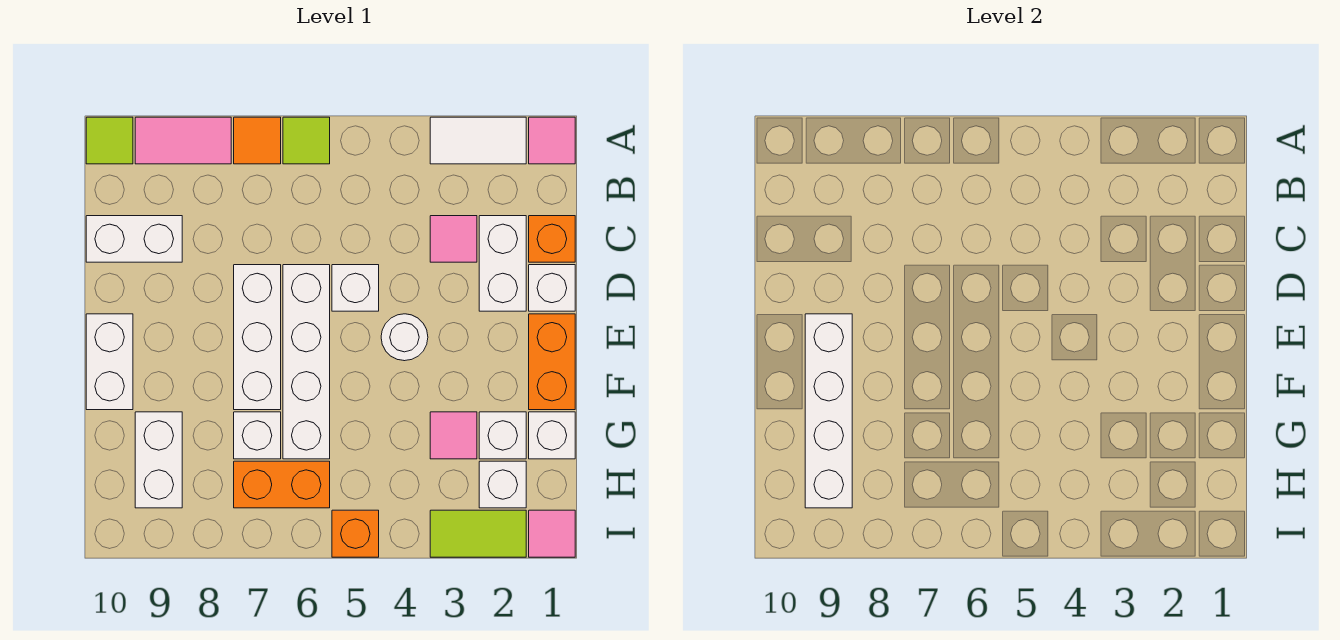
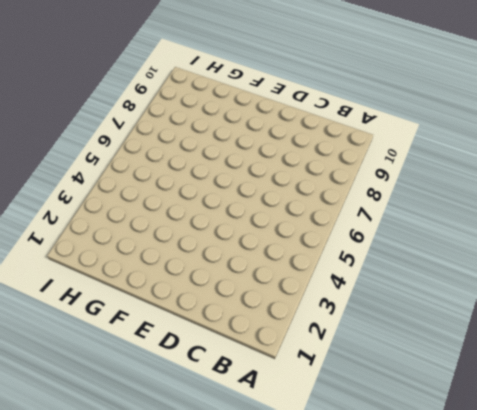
none -> pink 1x1 tile [529,117,575,164]
none -> white 1x2 tile [430,117,526,164]
none -> lime 1x1 tile [283,117,330,164]

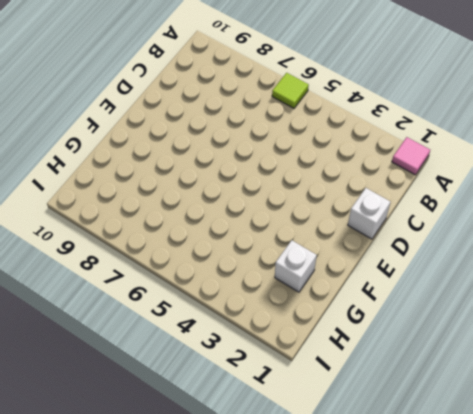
none -> white 1x2 tile [430,117,526,164]
none -> orange 1x1 tile [234,117,281,164]
none -> pink 1x2 tile [135,117,231,164]

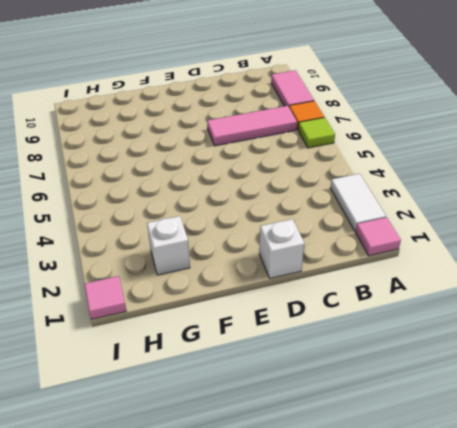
pink 1x3 tile [207,106,297,146] -> white 1x3 brick [234,265,281,410]
none -> lime 1x1 tile [86,117,133,164]
none -> orange 1x1 brick [529,216,575,262]
none -> white 1x2 brick [479,216,526,311]

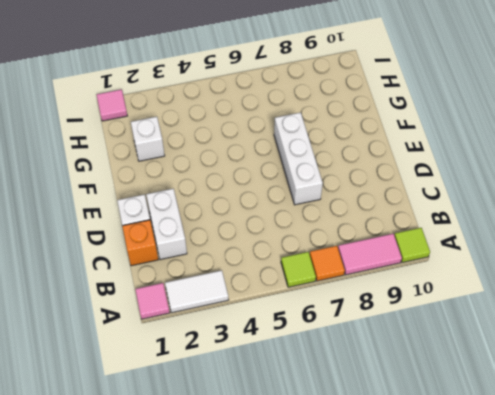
none -> pink 1x1 tile [430,216,477,262]
none -> white 1x2 brick [86,216,182,262]
none -> white 1x1 brick [332,265,379,311]

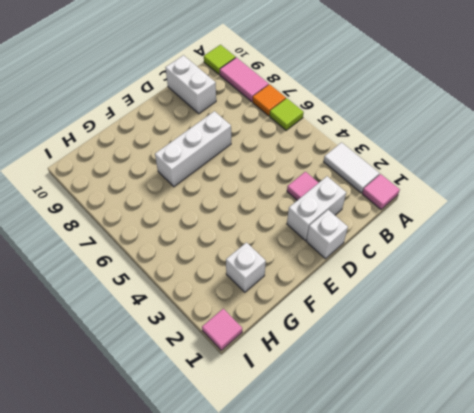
none -> orange 1x1 brick [529,216,575,262]
none -> white 1x1 brick [332,265,379,311]
none -> white 1x4 brick [283,265,330,459]

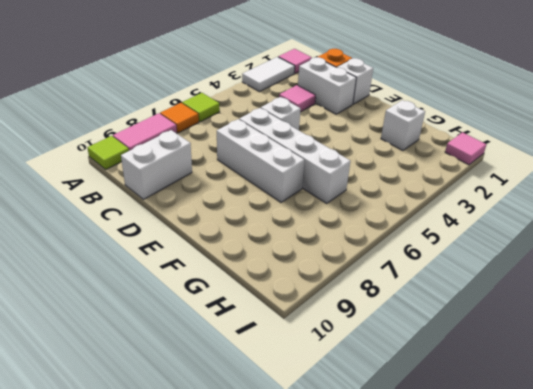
none -> orange 1x2 brick [529,314,575,410]
none -> white 1x1 round brick [381,314,428,361]
none -> white 1x2 brick [86,314,133,410]

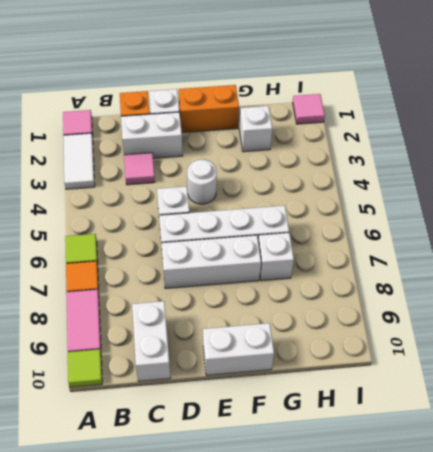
none -> white 1x1 brick [529,412,575,459]
none -> pink 1x1 tile [430,412,477,459]
none -> white 1x2 brick [135,412,182,508]

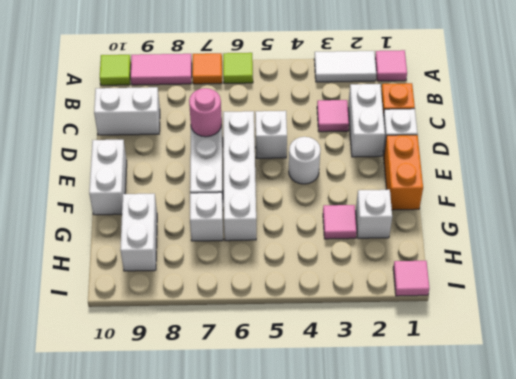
pink 1x1 round brick [189,88,222,137] -> none
none -> white 1x1 brick [529,412,575,459]
none -> white 1x1 brick [479,461,526,508]
none -> orange 1x2 brick [234,461,330,508]

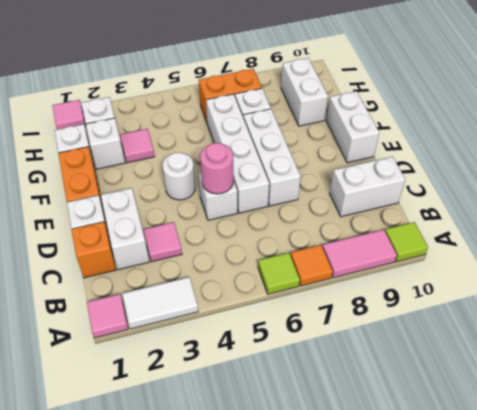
pink 1x1 round brick [200,143,234,194] -> none
none -> lime 1x2 tile [430,510,526,557]
none -> orange 1x1 brick [332,510,379,557]
none -> white 1x4 brick [805,314,852,508]

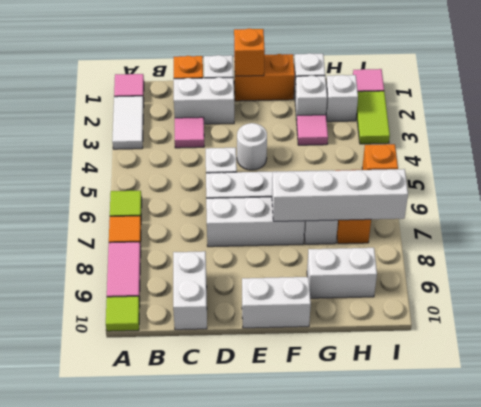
orange 1x1 brick [234,28,265,76] -> none
white 1x4 brick [272,169,408,221] -> white 1x4 brick moved to [805,314,852,508]

